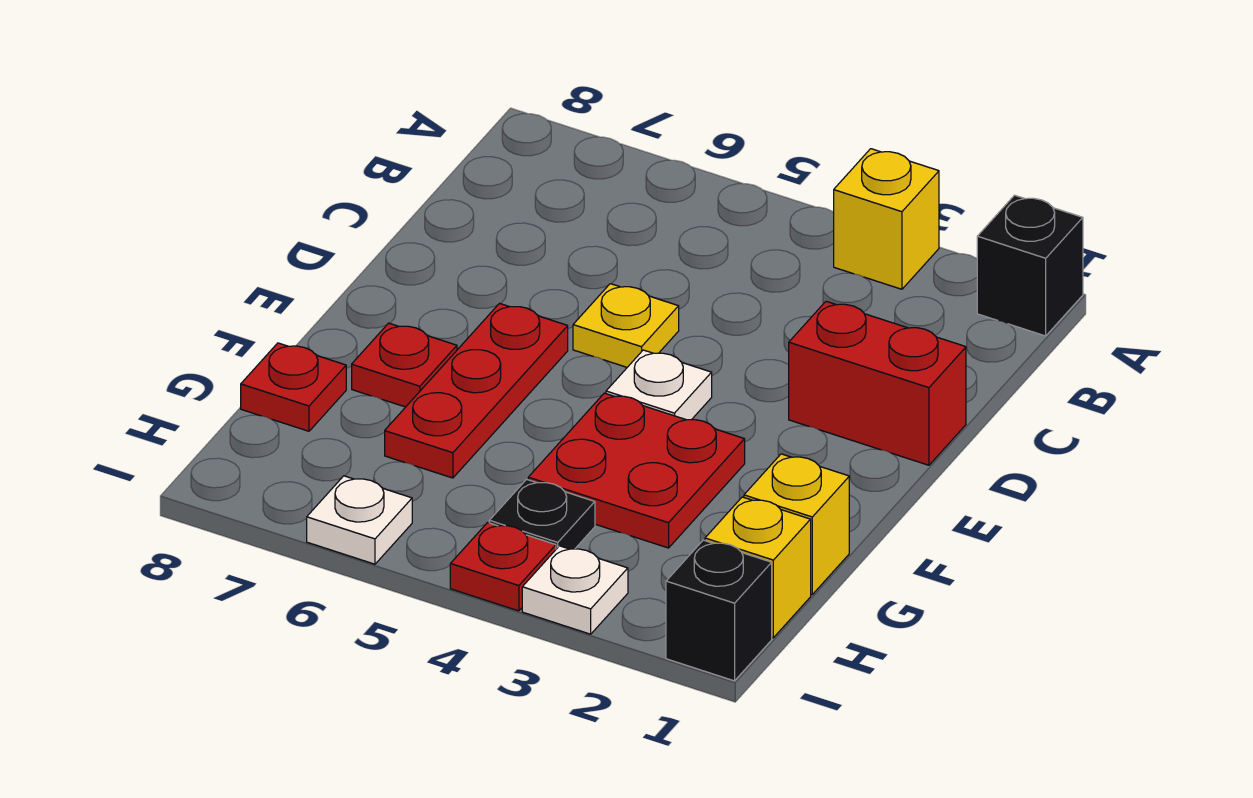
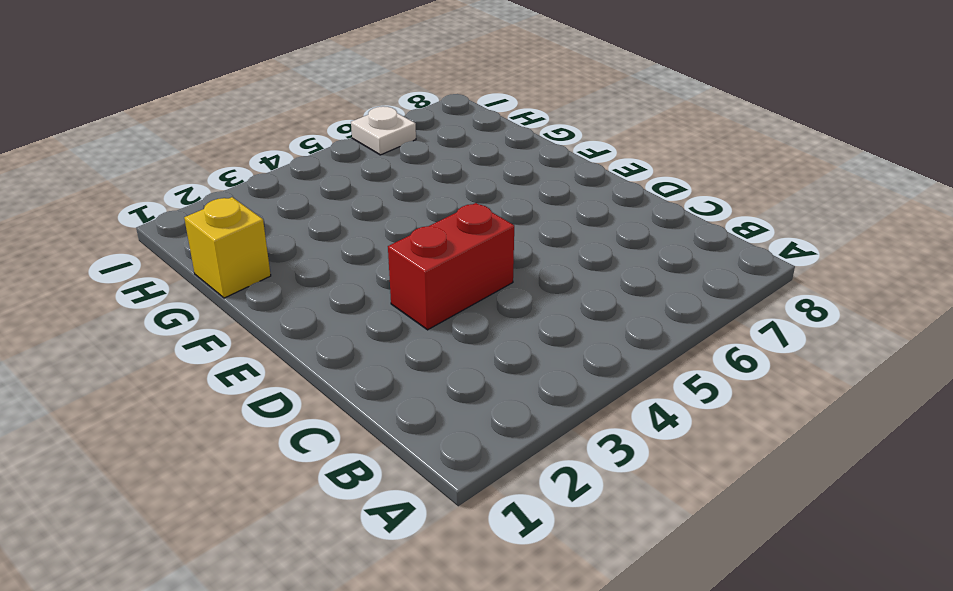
red 1x2 brick [388,203,514,330] -> red 1x2 brick moved to [789,301,966,465]
none -> black 1x1 brick [977,195,1083,336]
none -> yellow 1x1 brick [834,149,939,289]
none -> yellow 1x1 plate [573,284,679,367]

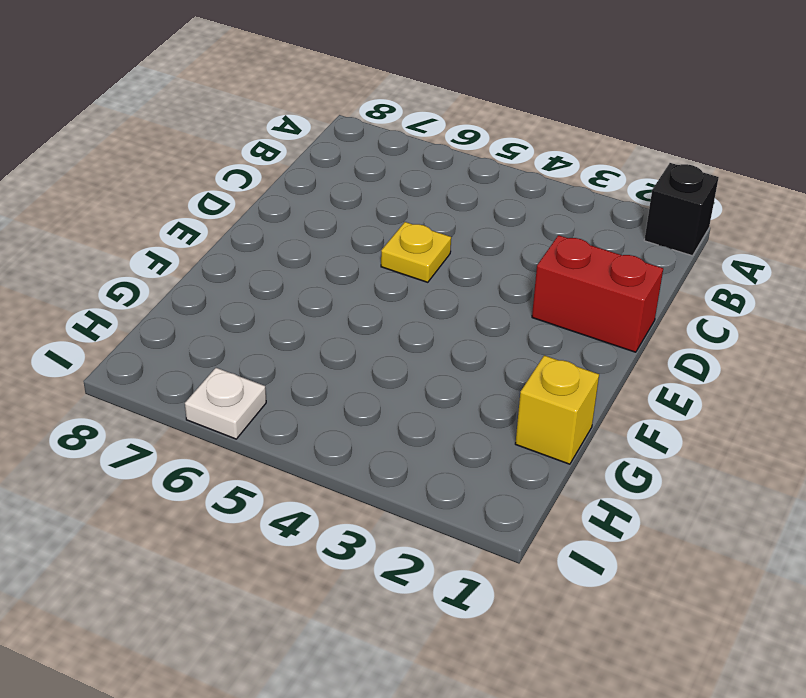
none -> yellow 1x1 brick [834,149,939,289]
none -> white 1x1 plate [606,350,712,420]
none -> red 1x3 plate [385,303,568,478]

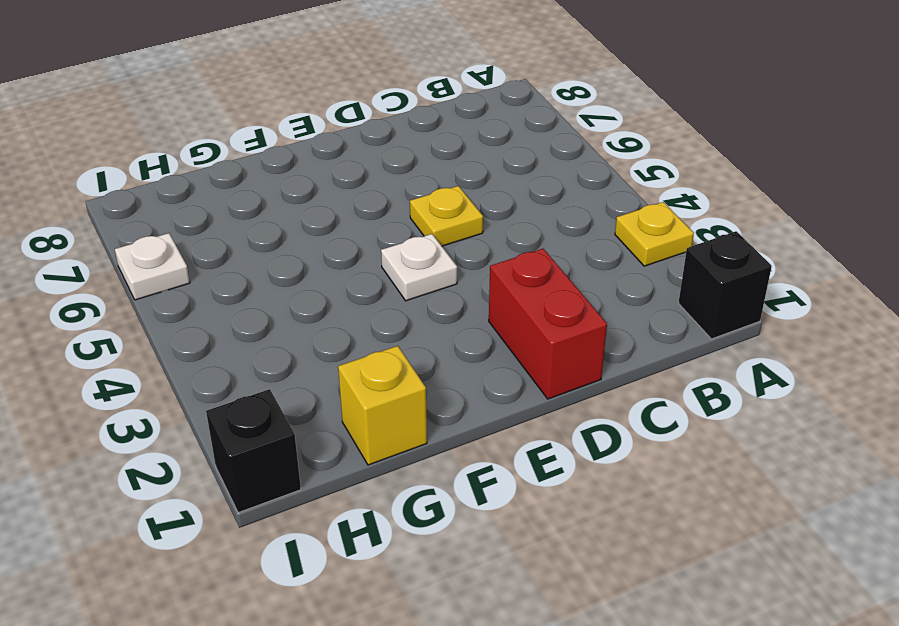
yellow 1x1 plate [615,202,694,266] -> yellow 1x1 brick [834,149,939,289]
none -> red 1x3 plate [385,303,568,478]
none -> red 2x2 plate [528,393,745,548]
none -> red 1x1 plate [352,323,457,407]

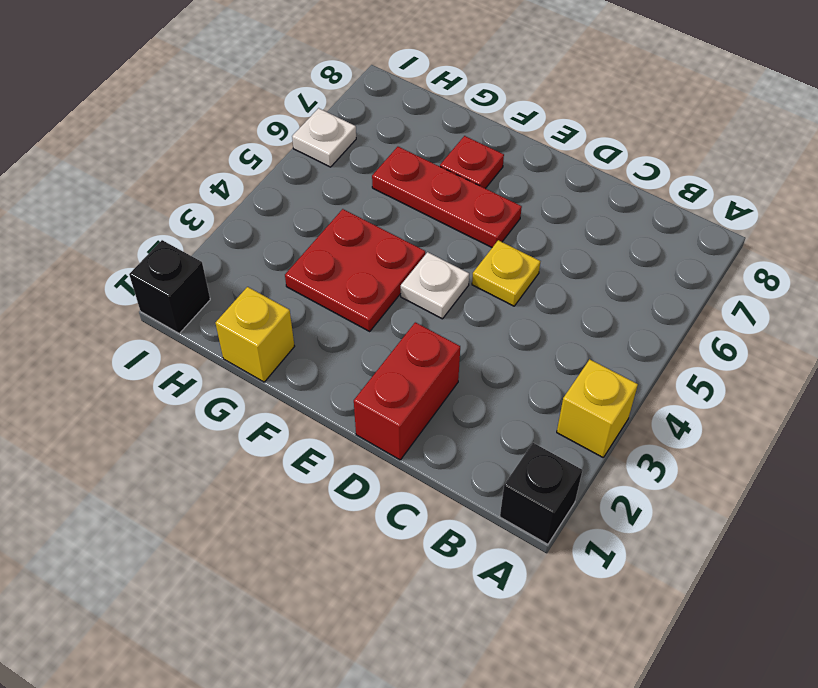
none -> red 1x1 plate [241,343,346,431]
none -> yellow 1x1 brick [705,497,811,638]
none -> black 1x1 plate [489,479,595,549]

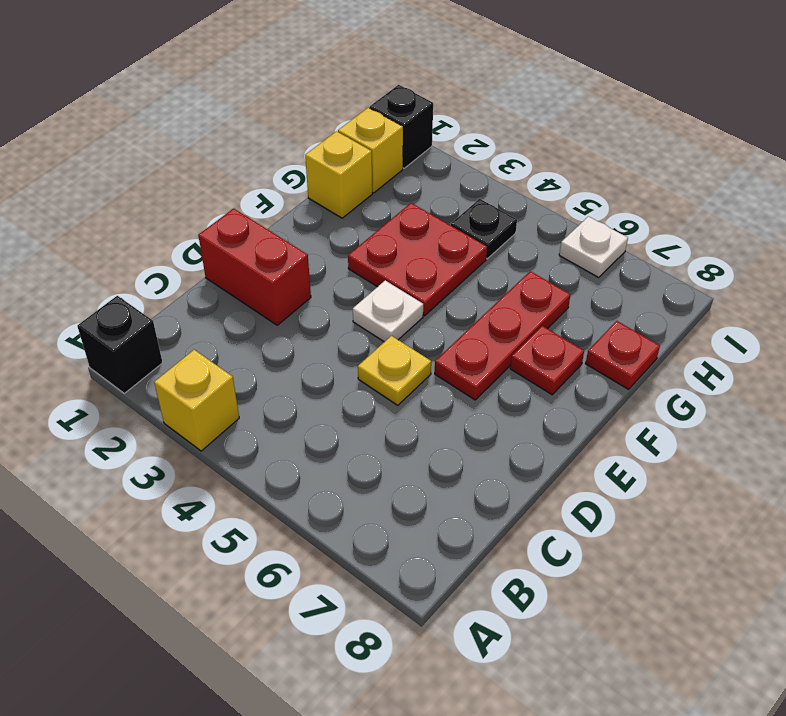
none -> white 1x1 plate [522,546,628,634]
none -> red 1x1 plate [450,523,556,611]

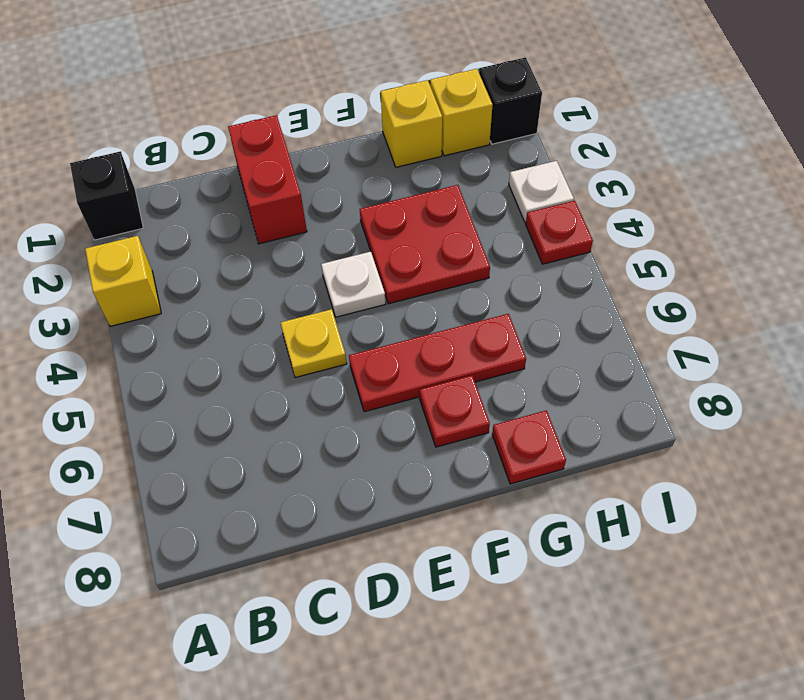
none -> black 1x1 plate [489,479,595,549]
none -> white 1x1 plate [307,476,412,564]

